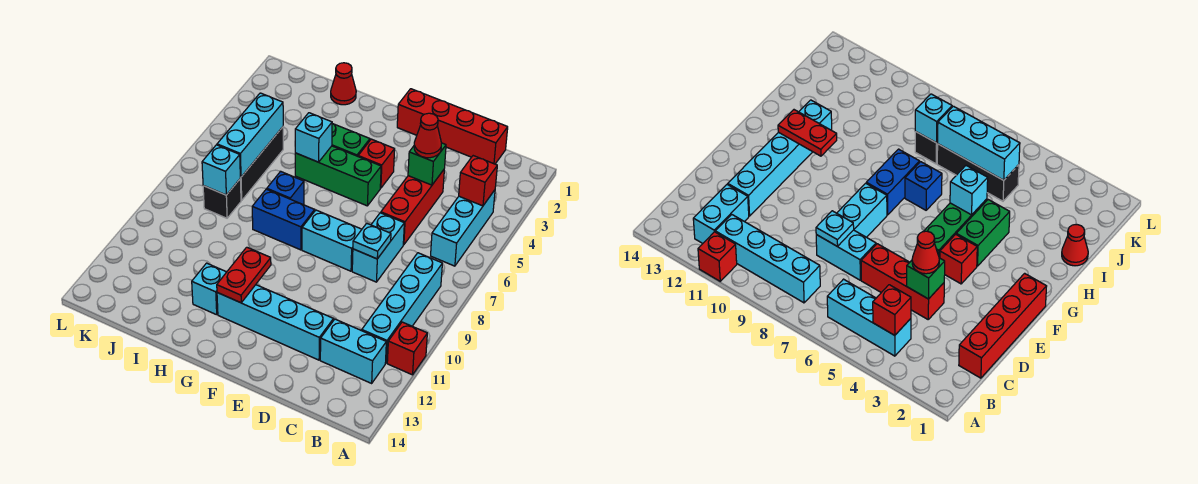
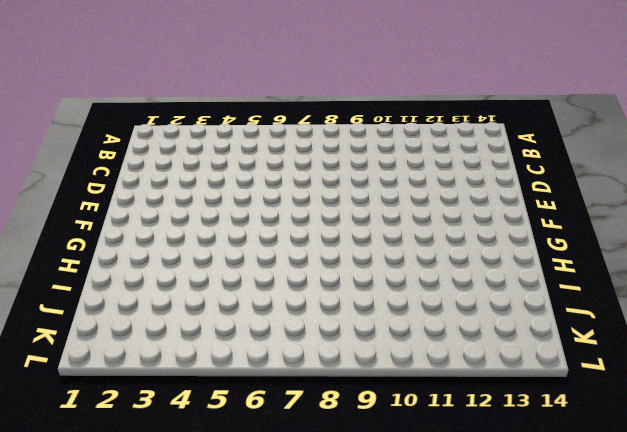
none -> red 1x1 brick [387,322,427,375]
none -> cyan 1x3 brick [431,190,495,266]
none -> cyan 1x4 brick [362,253,442,363]

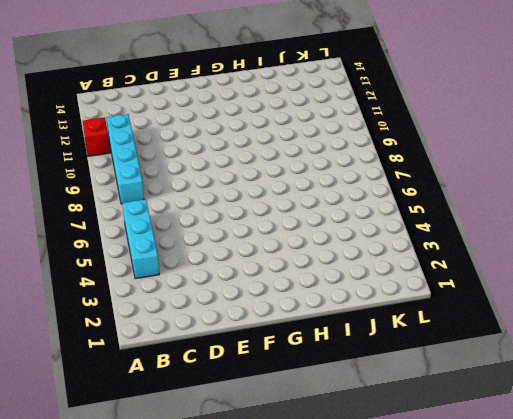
none -> cyan 1x2 brick [320,319,386,383]
none -> red 1x4 brick [397,89,508,164]
none -> red 1x3 brick [381,170,444,245]

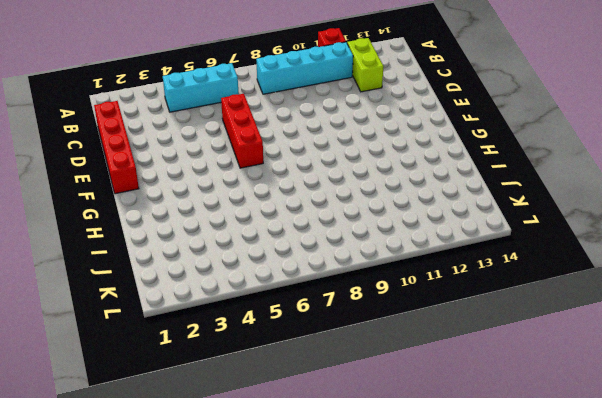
lime 1x2 brick [347,38,384,92] -> cyan 1x2 brick [320,319,386,383]
red 1x3 brick [221,94,263,168] -> red 1x3 brick turned to [381,170,444,245]
none -> cyan 1x2 brick [352,213,404,282]
none -> cyan 1x4 brick [217,285,333,360]
none -> cyan 1x2 brick [302,210,362,271]

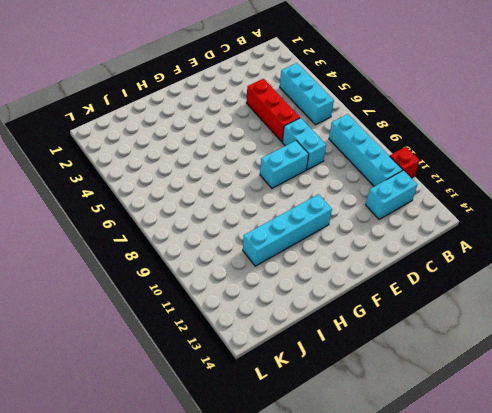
cyan 1x4 brick [243,194,332,266] -> cyan 1x4 brick moved to [217,285,333,360]
none -> red 1x4 brick [397,89,508,164]
none -> red 1x1 brick [358,139,395,188]
none -> green 1x3 brick [295,146,381,206]

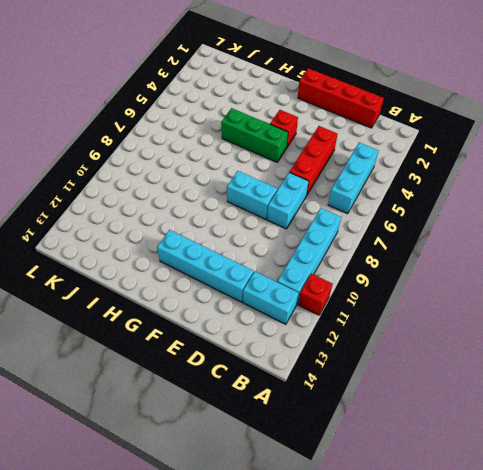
none -> green 1x2 brick [332,124,370,156]
none -> blue 1x2 brick [252,189,315,250]
none -> blue 1x1 brick [267,171,304,205]

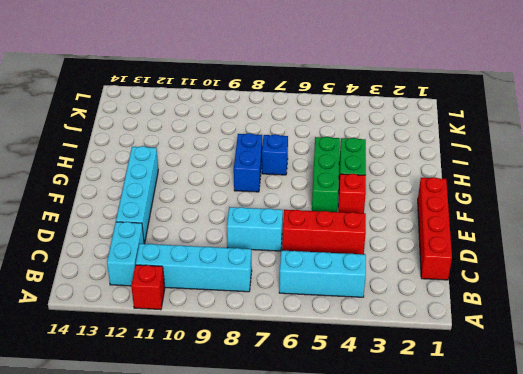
none -> cyan 1x2 brick [302,210,362,271]
none -> cyan 1x1 brick [192,263,226,315]
none -> red 1x1 cone [331,63,356,105]

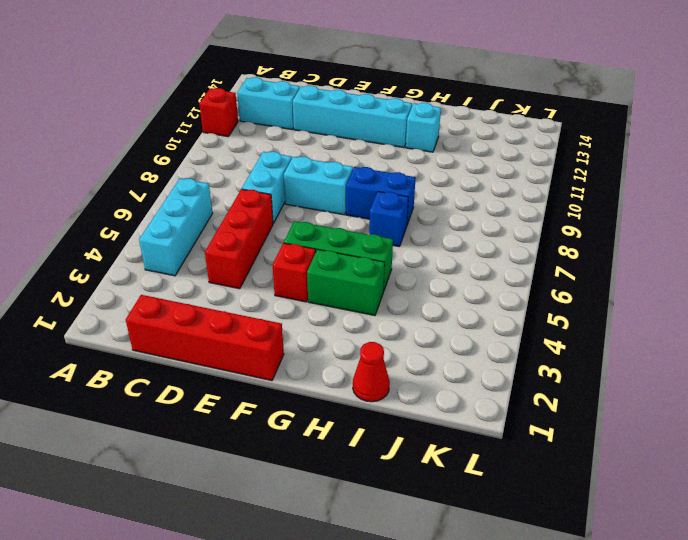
none -> cyan 1x4 brick [362,253,442,363]
none -> black 1x3 brick [240,127,283,200]
none -> black 1x1 brick [203,179,241,218]

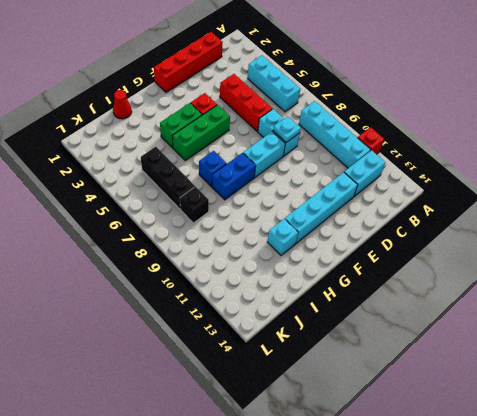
none -> red 1x1 brick [459,156,497,206]
none -> green 1x1 brick [408,143,446,185]
none -> red 1x2 plate [217,247,271,303]

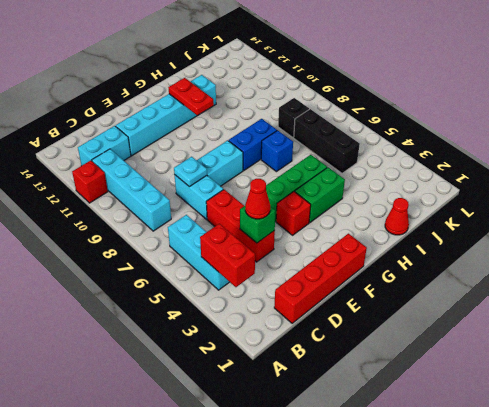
red 1x2 brick [200,224,255,287] -> red 1x1 brick [459,156,497,206]
none -> cyan 1x1 brick [295,113,332,162]
none -> cyan 1x3 brick [217,93,283,177]
none -> cyan 1x1 brick [202,145,240,195]

